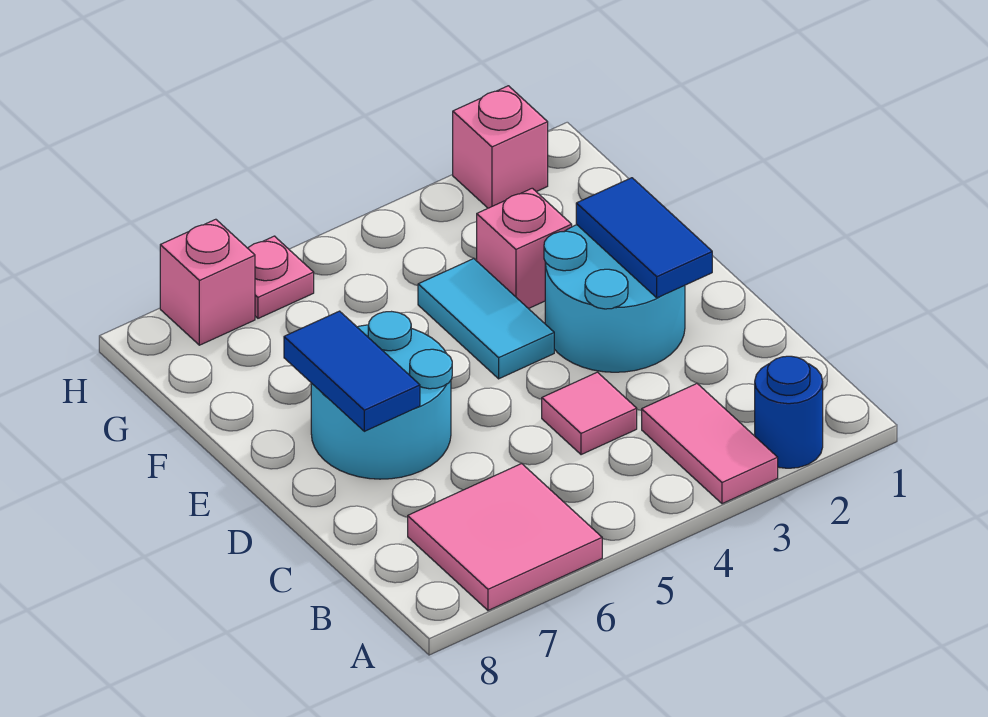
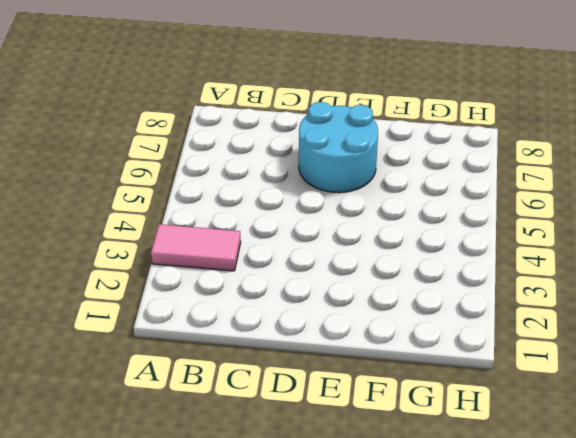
none -> blue 1x1 round brick [755,356,823,468]
none -> pink 2x2 tile [408,464,602,610]
none -> pink 1x1 tile [542,372,637,455]

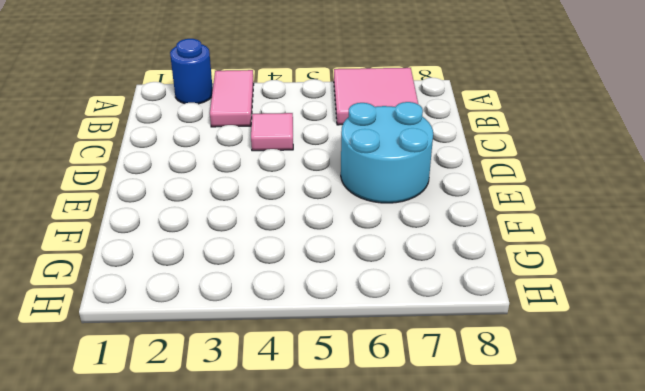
none -> cyan 2x2 round brick [544,225,685,372]
none -> cyan 1x2 tile [418,258,554,379]
none -> pink 1x1 brick [477,188,572,309]

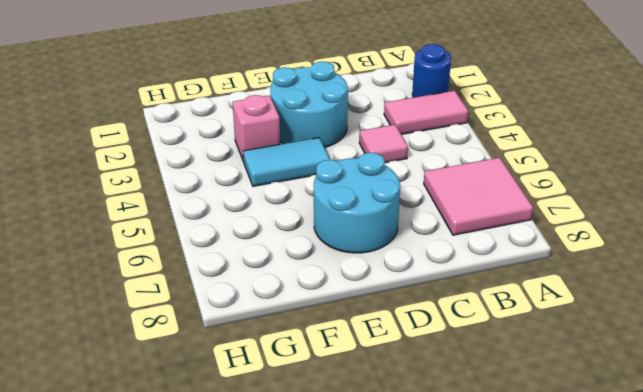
none -> pink 1x1 brick [453,86,548,208]
none -> pink 1x1 plate [248,236,314,318]
none -> pink 1x1 brick [160,219,255,345]

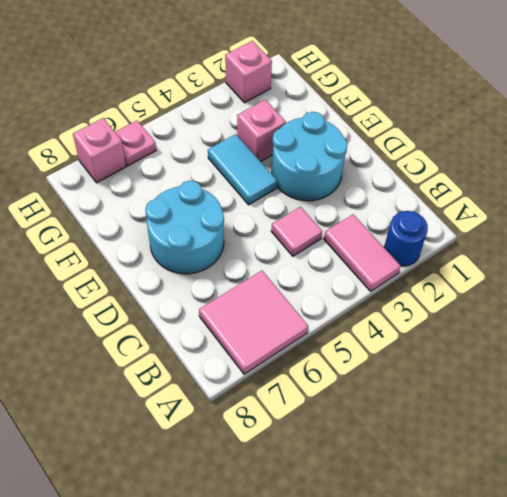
none -> blue 1x2 tile [576,178,712,298]
none -> blue 1x2 tile [284,311,420,431]

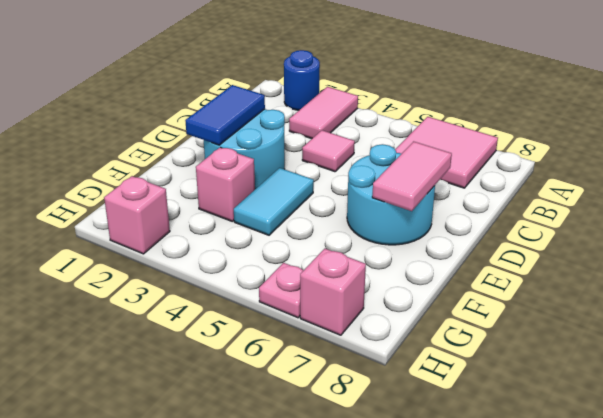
pink 1x2 tile [372,141,452,211] -> blue 1x2 tile [284,311,420,431]

